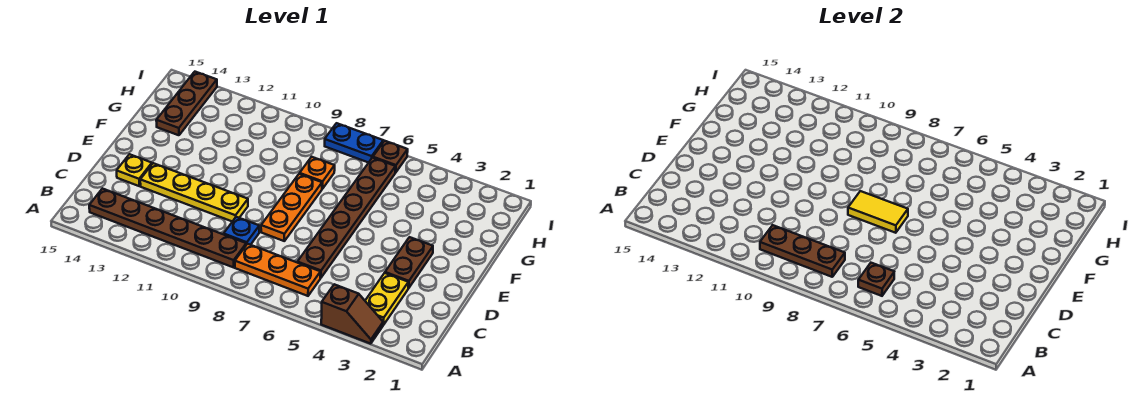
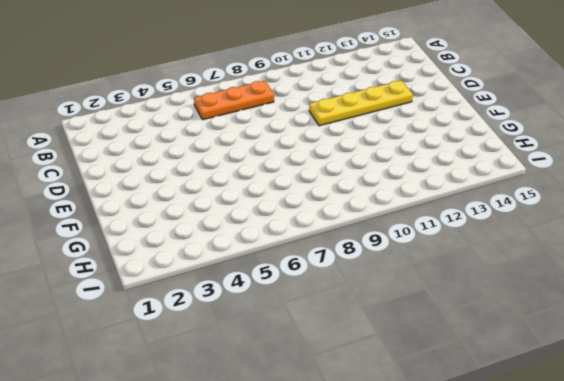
none -> brown 1x2 slope [321,284,383,344]
none -> yellow 1x2 plate [365,273,408,325]
none -> brown 1x6 plate [89,189,246,267]

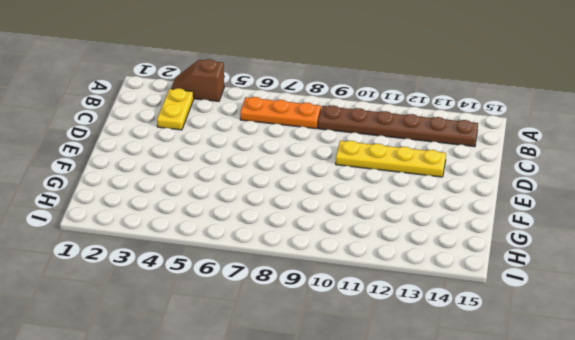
none -> brown 1x6 plate [297,158,396,278]
none -> blue 1x1 plate [224,217,259,245]
none -> brown 1x2 plate [385,237,433,288]

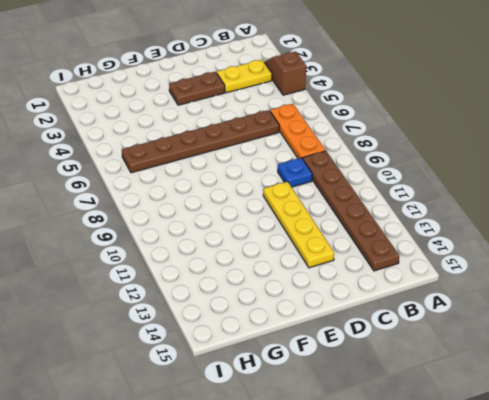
none -> orange 1x3 plate [261,174,322,241]
none -> yellow 1x1 plate [117,154,152,186]
none -> orange 1x1 plate [300,157,335,189]

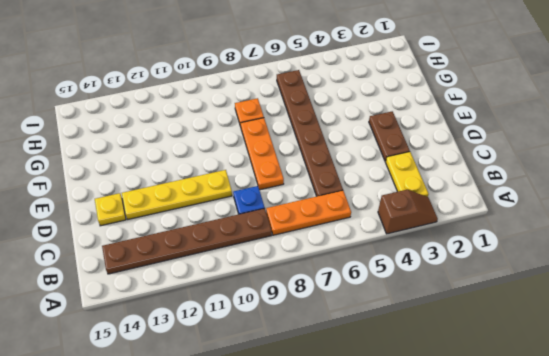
none -> brown 1x3 plate [156,72,217,135]
none -> brown 1x1 plate [373,141,408,173]
none -> blue 1x2 plate [325,123,383,163]

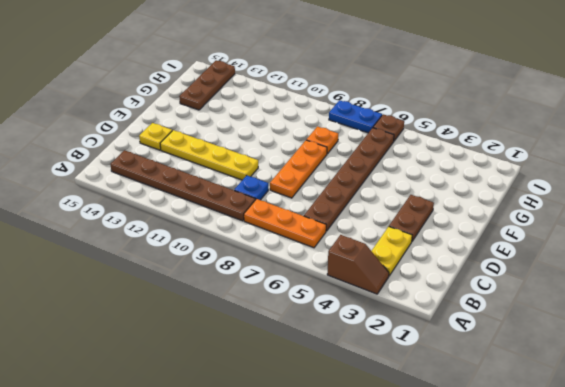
none -> brown 1x1 plate [858,263,894,296]
none -> brown 1x3 plate [760,225,845,277]
none -> yellow 1x2 tile [848,191,908,233]

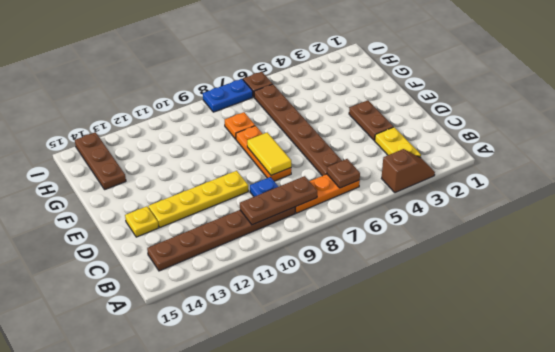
yellow 1x2 tile [247,132,291,175] -> yellow 1x2 tile turned to [848,191,908,233]

